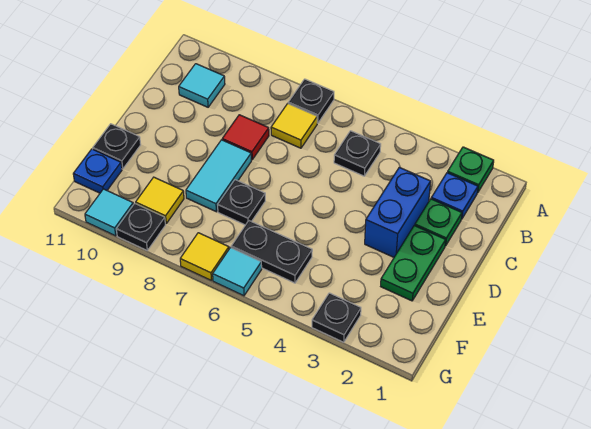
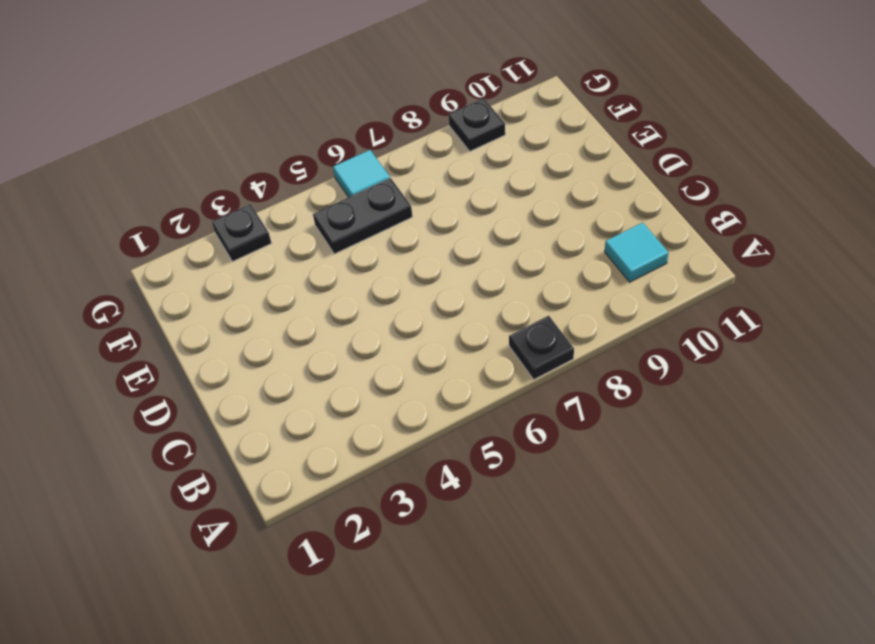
none -> green 1x1 plate [448,147,494,193]
none -> blue 1x1 plate [431,173,478,219]
none -> black 1x1 plate [334,131,381,176]

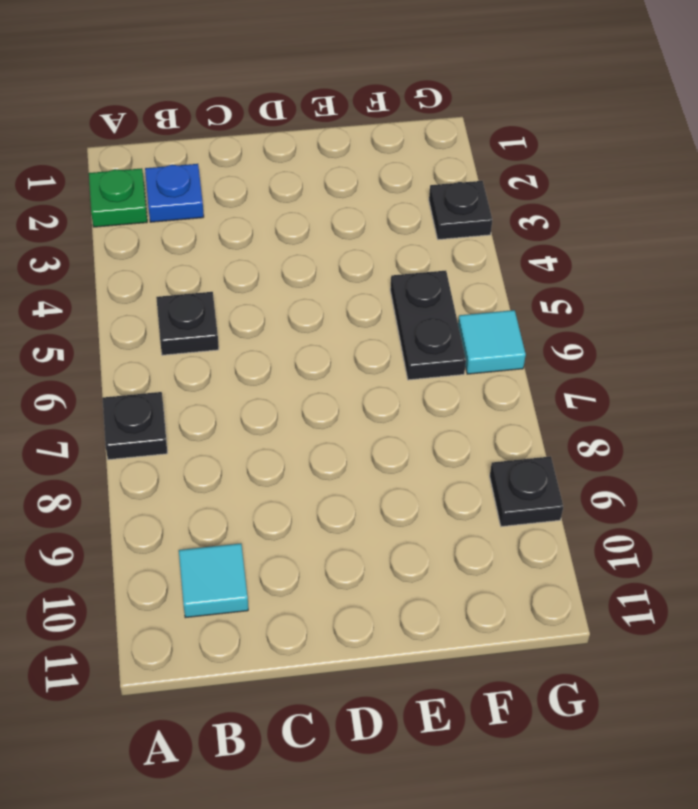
none -> yellow 1x1 tile [271,104,317,148]
none -> green 1x1 plate [415,199,462,246]
none -> blue 1x2 brick [365,167,431,257]

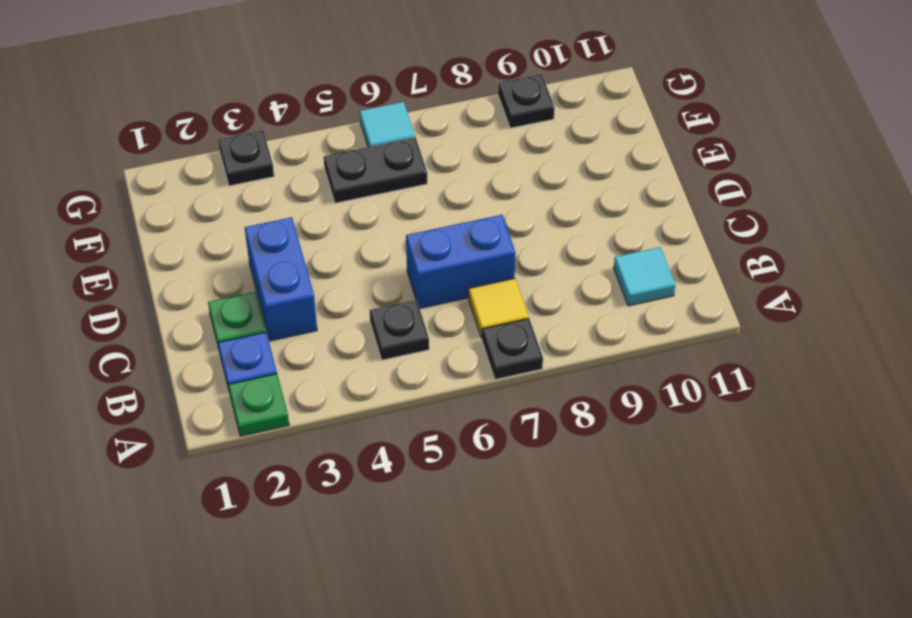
blue 1x2 brick [406,215,516,308] -> none
none -> red 1x1 tile [222,115,269,160]
none -> green 1x2 plate [381,225,446,301]
none -> cyan 1x2 tile [186,140,251,212]

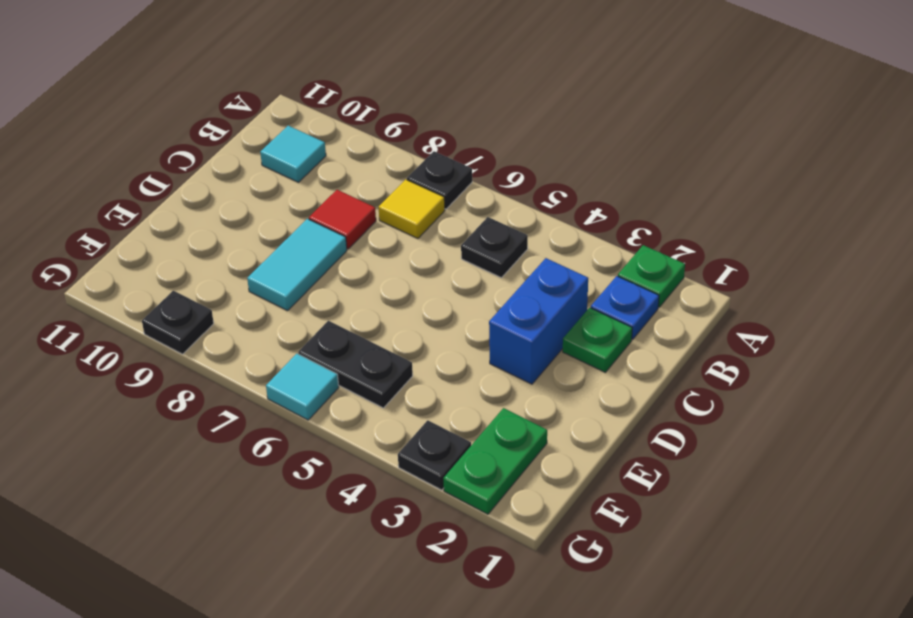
green 1x2 plate [443,408,547,514] -> green 1x2 plate moved to [381,225,446,301]
none -> black 1x1 plate [218,180,265,225]
none -> black 1x1 plate [93,124,141,169]
none -> yellow 1x1 tile [136,177,184,224]

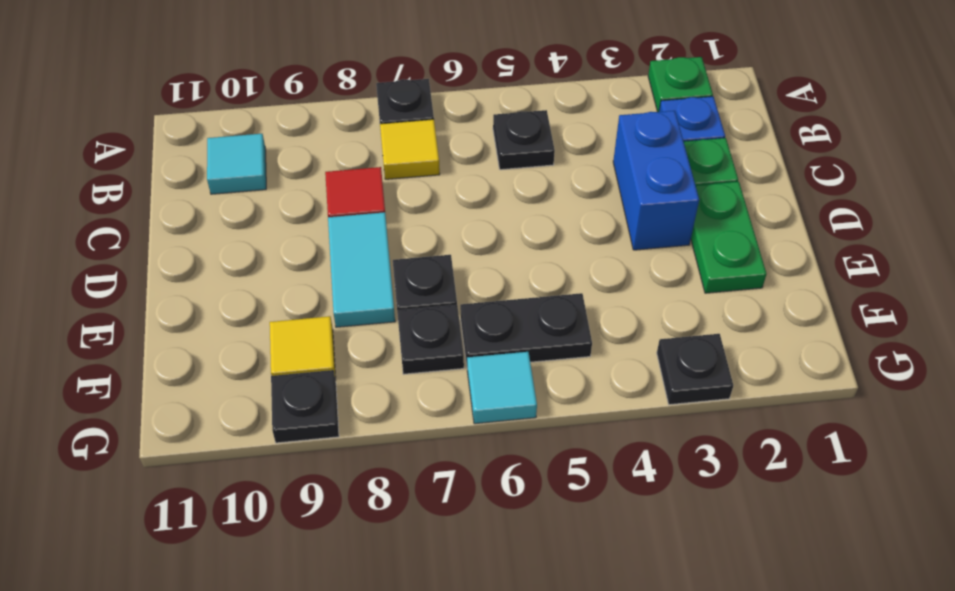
black 1x1 plate [397,305,464,374] -> black 1x1 plate moved to [93,124,141,169]
none -> blue 1x1 plate [73,149,122,193]
none -> yellow 1x1 tile [180,233,229,281]
none -> cyan 1x1 tile [85,189,133,236]

